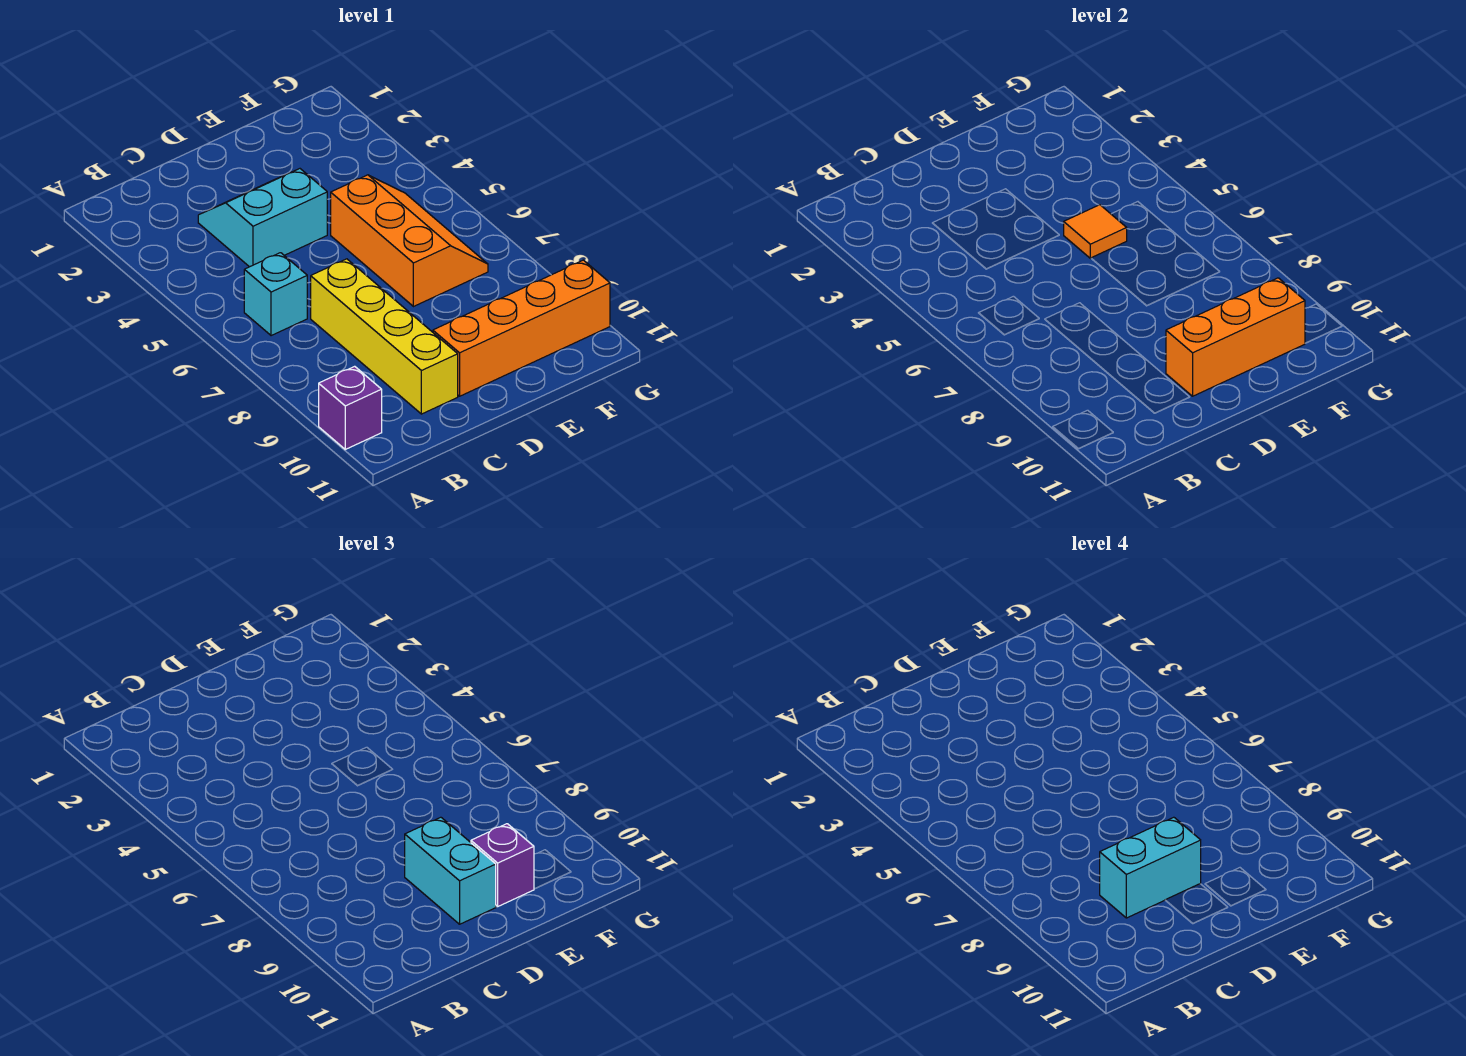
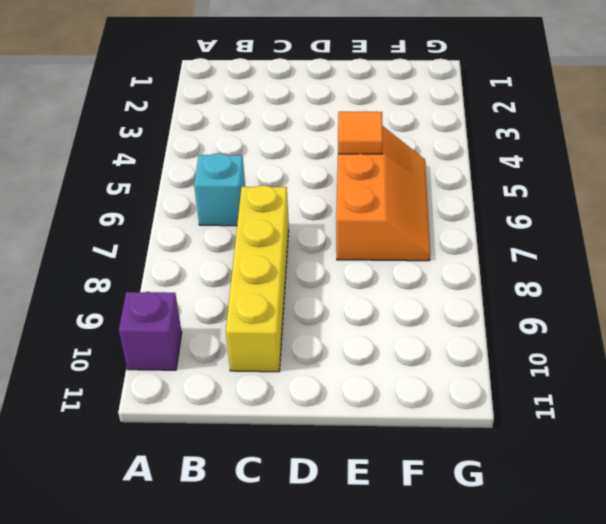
none -> cyan 2x2 slope [198,169,327,267]
none -> orange 1x4 brick [433,260,610,396]

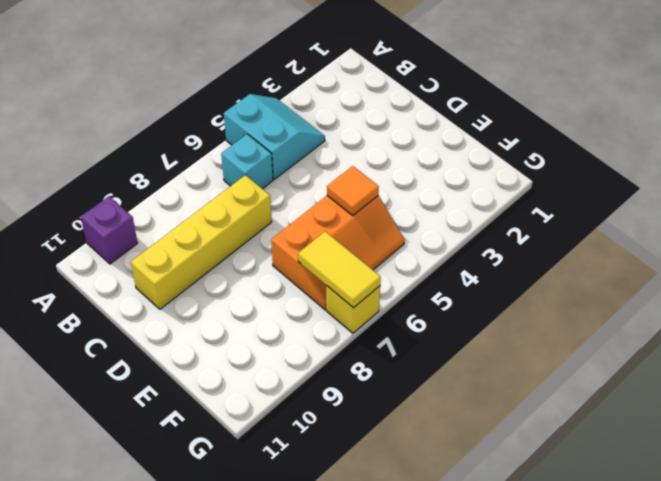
cyan 2x2 slope [224,94,325,179] -> cyan 2x2 slope moved to [198,169,327,267]
yellow 1x2 tile [298,231,381,308] -> none
yellow 1x1 brick [326,285,380,333] -> none
none -> orange 1x4 brick [433,260,610,396]
none -> orange 1x3 brick [1166,278,1305,396]

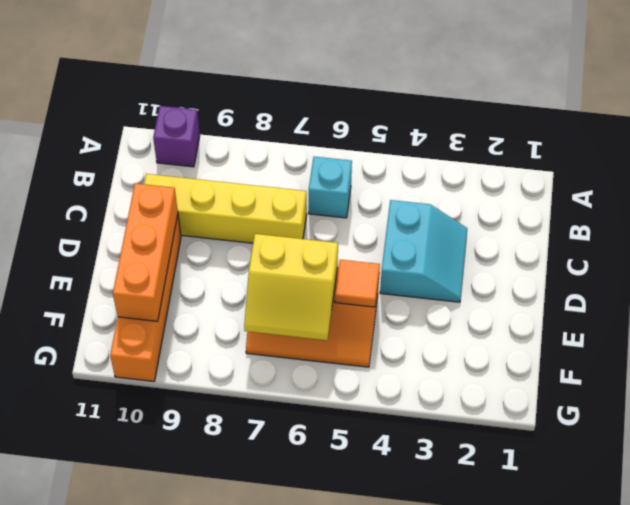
yellow 2x2 slope [244,234,338,340] -> none
none -> cyan 1x2 brick [405,817,496,924]
none -> purple 1x1 brick [471,824,534,906]

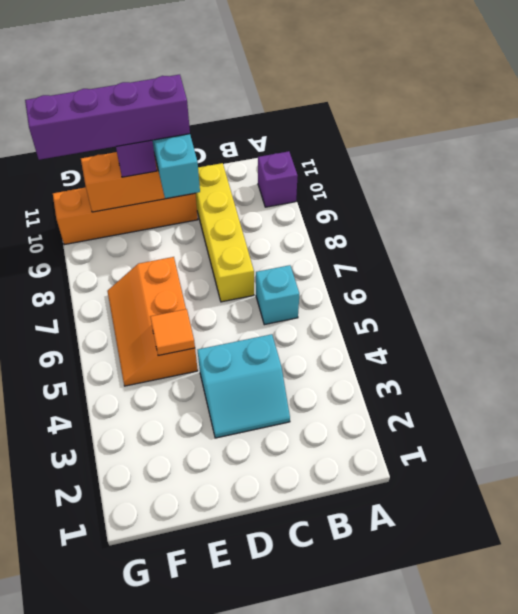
purple 1x4 brick [25,75,190,160] -> none
none -> cyan 1x2 brick [1100,817,1201,918]

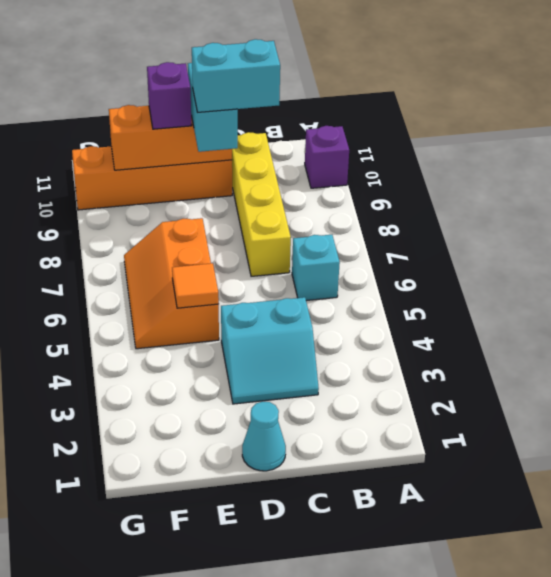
cyan 1x1 cone [242,401,286,471] -> none

